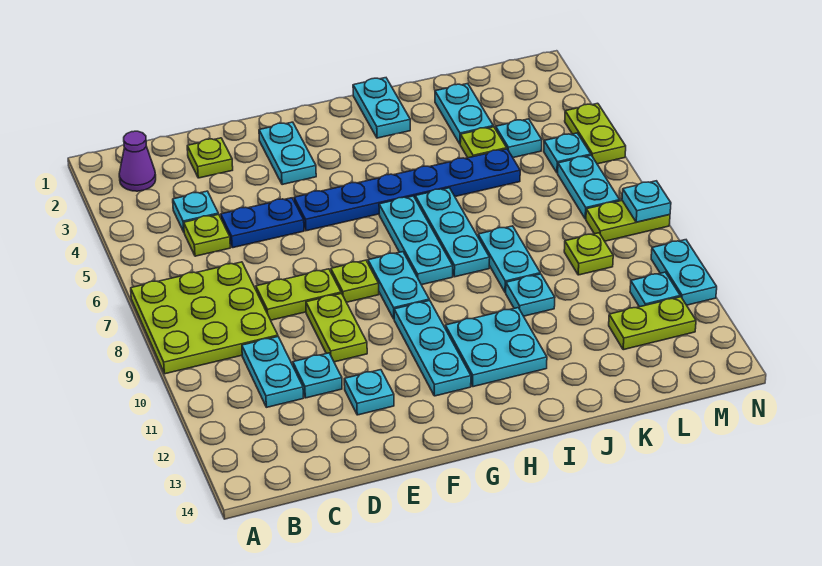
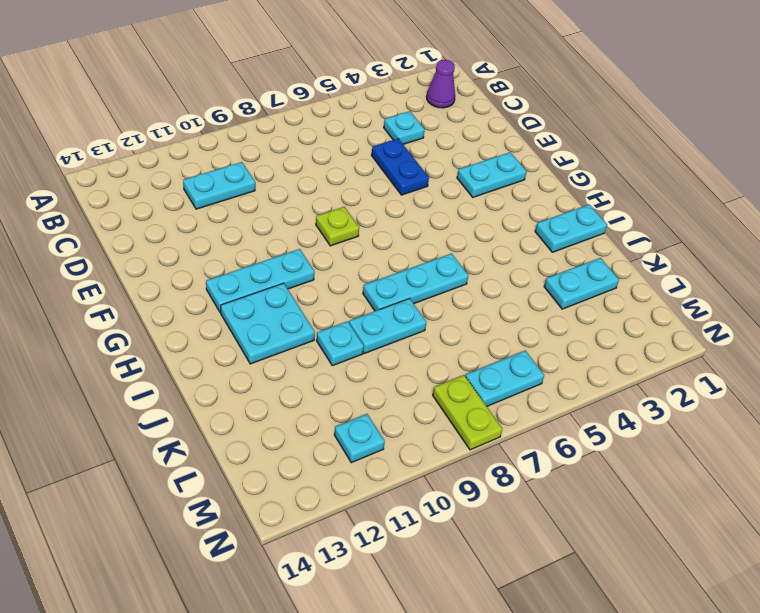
none -> lime 3x3 plate [131,262,278,374]
none -> lime 1x1 plate [184,214,230,256]
none -> lime 1x1 plate [187,138,233,178]
none -> lime 1x2 plate [256,269,341,320]

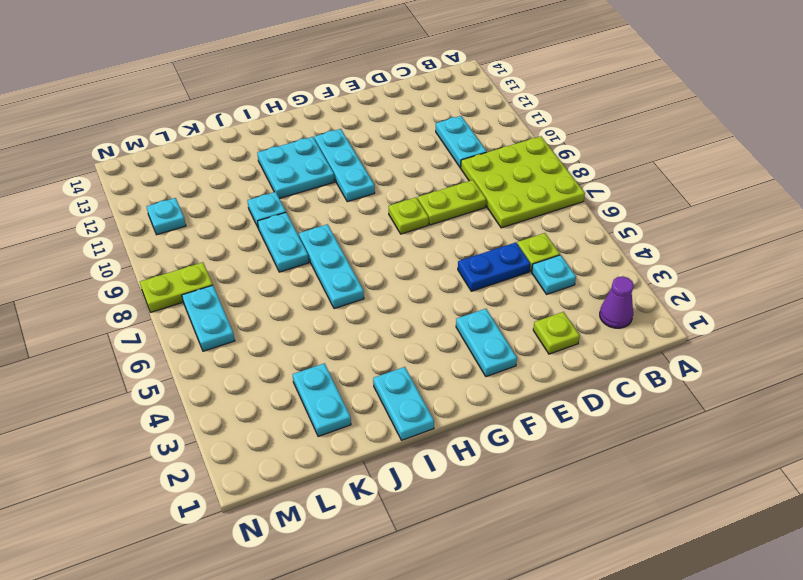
none -> cyan 1x1 plate [293,353,342,398]
none -> lime 1x2 plate [306,293,367,362]
none -> cyan 1x1 plate [344,370,394,415]
none -> blue 1x6 plate [294,149,520,231]

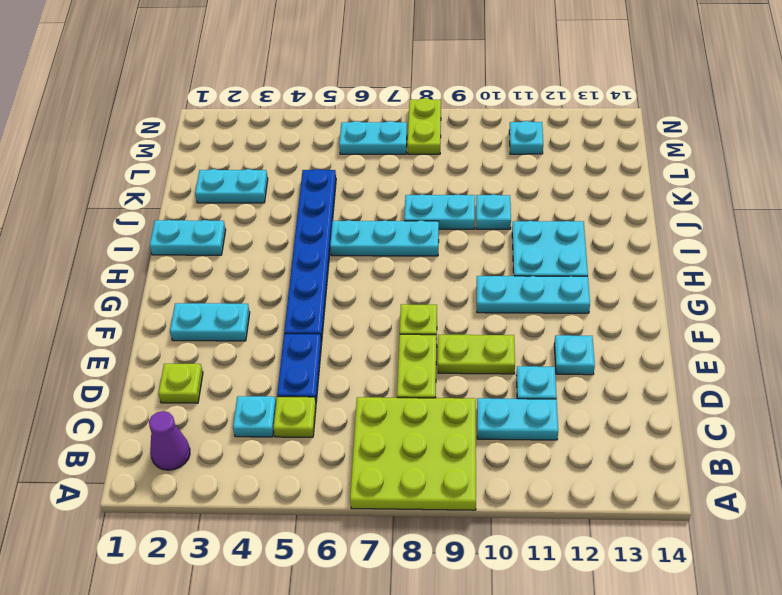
none -> cyan 1x2 plate [368,252,429,319]
none -> cyan 1x3 plate [379,196,453,285]
none -> lime 1x1 plate [460,127,507,158]
none -> cyan 1x1 plate [496,119,542,158]

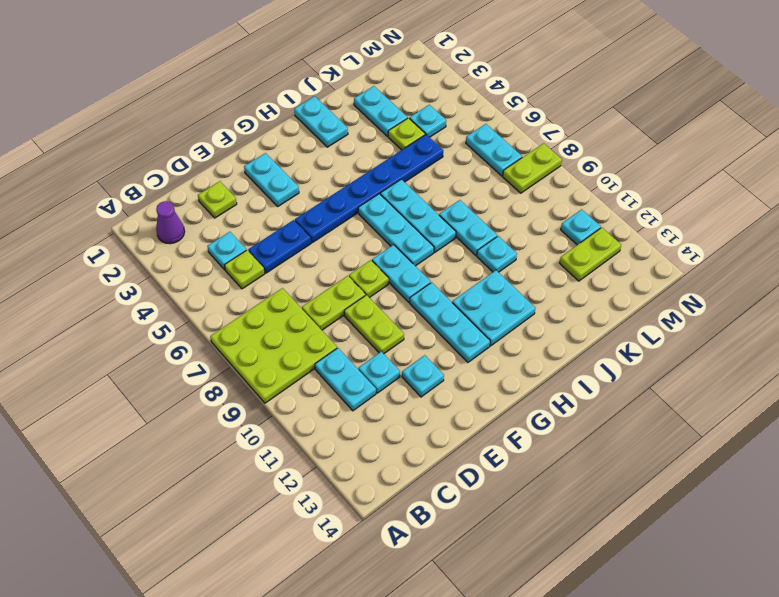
none -> lime 1x1 plate [564,233,613,275]
none -> cyan 1x1 plate [544,133,591,173]
none -> lime 1x2 plate [565,103,626,164]
none -> cyan 1x2 plate [651,240,717,305]

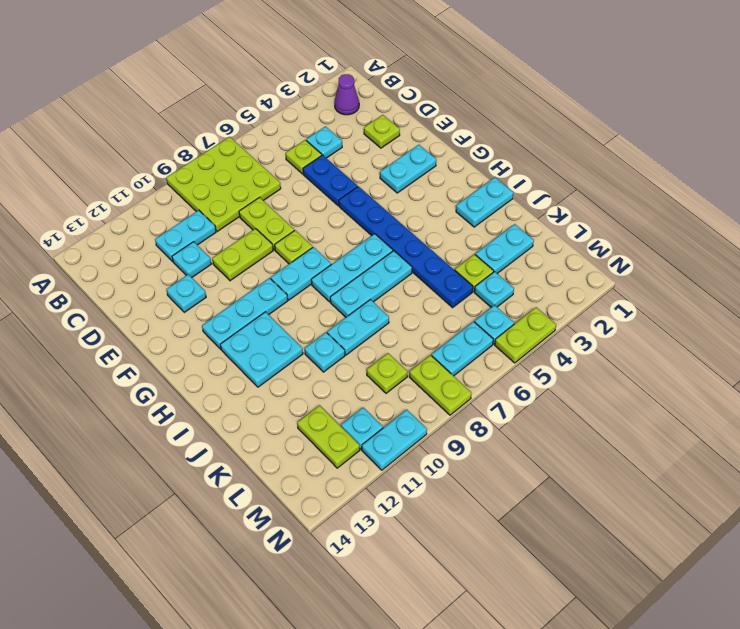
none -> cyan 1x1 plate [622,181,671,222]

